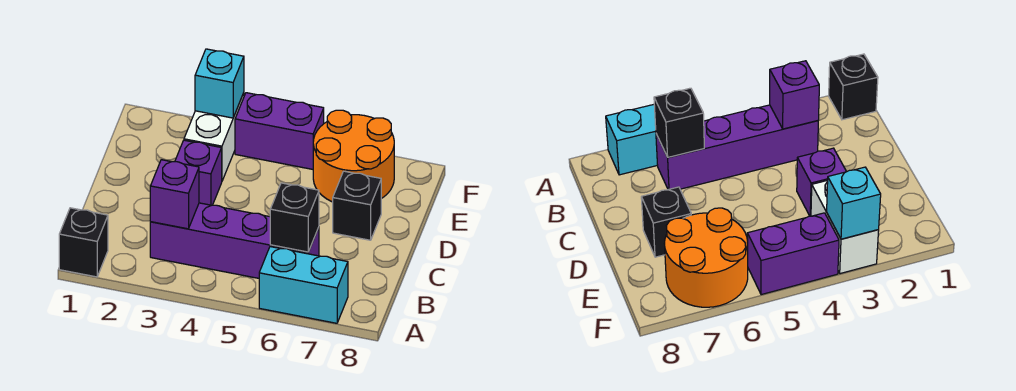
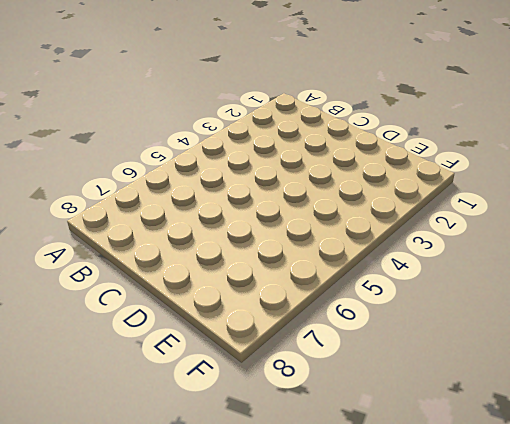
none -> black 1x1 brick [59,208,108,277]
none -> cyan 1x2 brick [259,247,348,323]

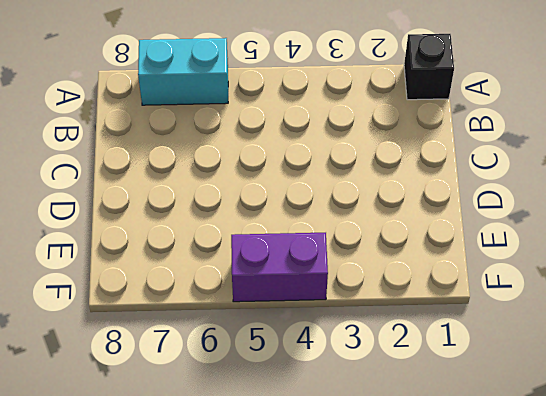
none -> purple 1x4 brick [150,203,319,278]
none -> purple 1x1 brick [175,140,222,205]

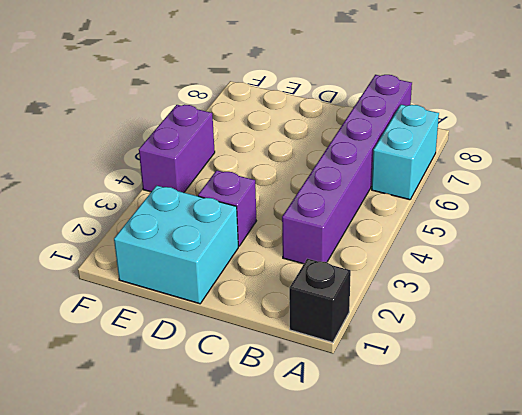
purple 1x6 brick [282,75,412,264] -> purple 1x4 brick [150,203,319,278]
cyan 2x2 brick [114,186,238,304] -> none
none -> black 1x1 brick [333,171,381,240]
none -> white 1x2 brick [184,93,244,181]

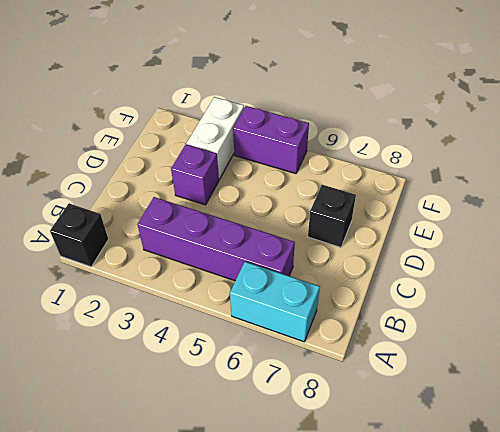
none -> orange 2x2 round brick [313,110,394,202]
none -> purple 1x1 brick [150,160,199,229]

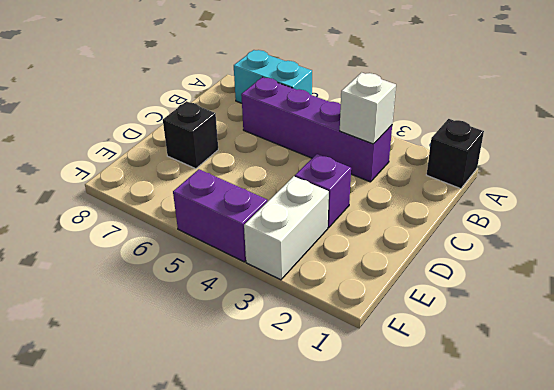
white 1x1 brick [340,73,396,144] -> purple 1x1 brick [150,160,199,229]
none -> orange 2x2 round brick [313,110,394,202]
none -> black 1x1 brick [270,183,319,252]

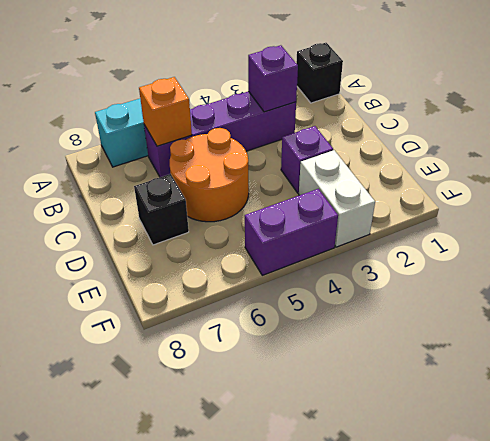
orange 1x1 brick [139,77,192,146] -> black 1x1 brick [270,183,319,252]
orange 2x2 round brick [170,128,249,222] -> orange 2x2 round brick moved to [313,110,394,202]
none -> cyan 1x1 brick [195,49,244,118]

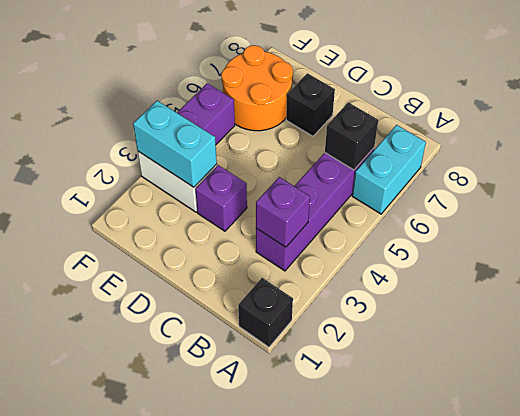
cyan 1x2 brick [133,101,217,187] -> cyan 1x1 brick [195,49,244,118]

